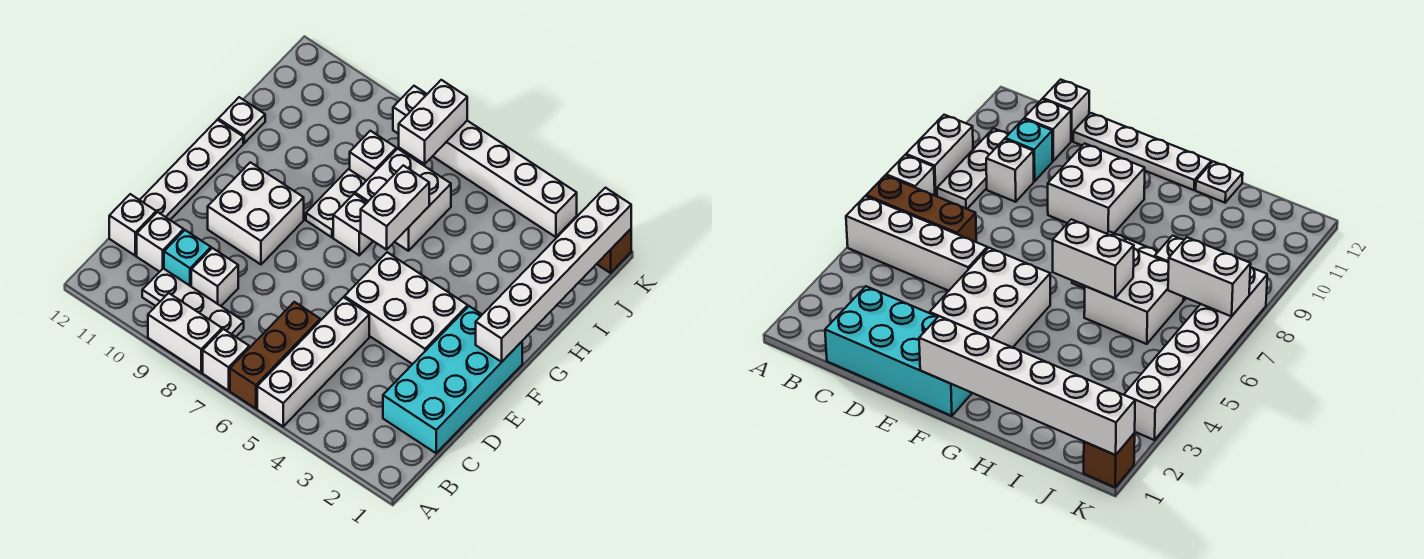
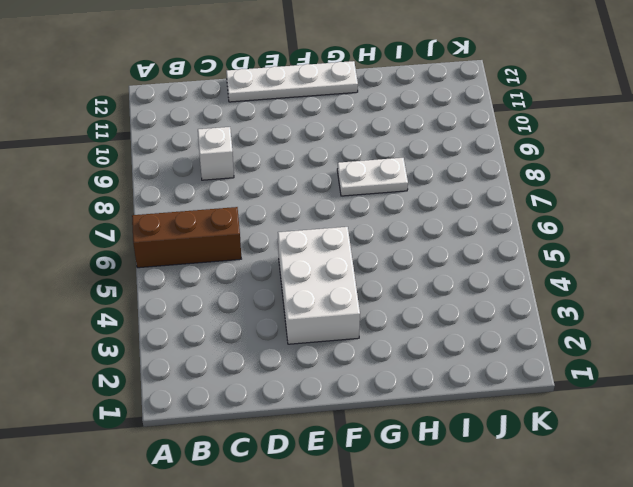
none -> white 1x4 brick [257,297,369,426]
none -> white 1x1 brick [203,329,249,391]
none -> white 1x2 brick [148,293,222,373]

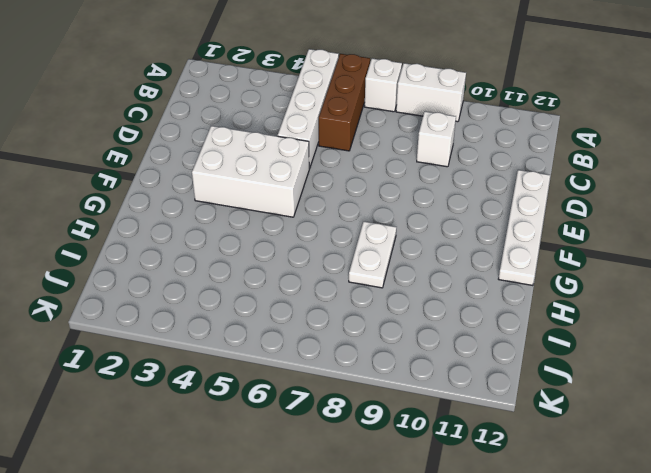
none -> white 1x3 plate [142,268,244,337]
none -> cyan 2x4 brick [383,306,522,453]
none -> cyan 1x1 brick [164,230,211,286]

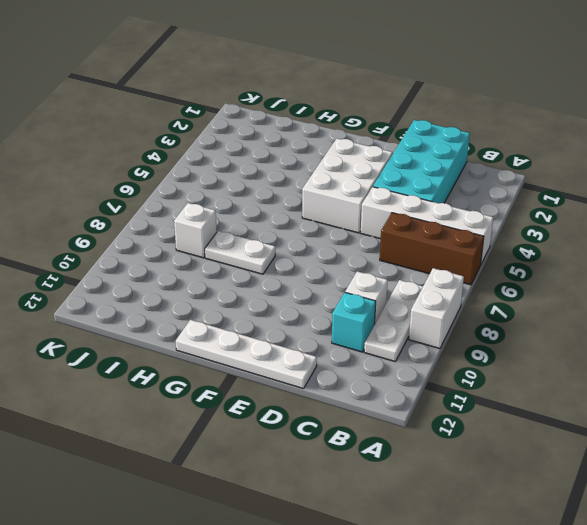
cyan 2x4 brick [373,120,470,203] -> cyan 2x4 brick turned to [383,306,522,453]
none -> white 1x1 brick [203,329,249,391]
none -> white 1x1 brick [137,212,184,272]
none -> white 1x1 brick [109,194,156,256]

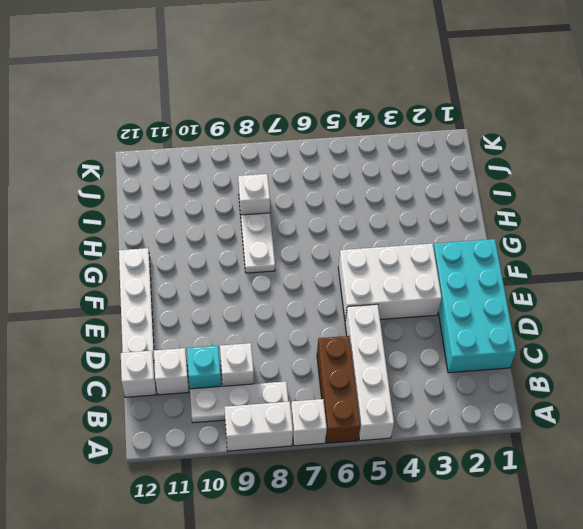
none -> white 2x2 brick [208,162,304,264]
none -> white 1x1 brick [333,194,373,255]
none -> white 2x2 brick [355,149,451,251]

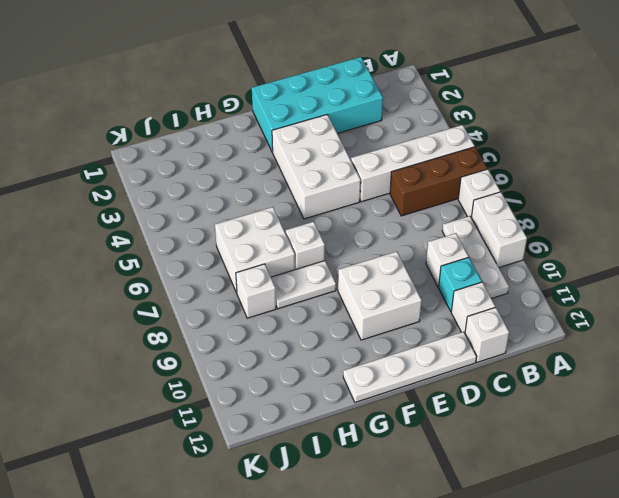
none -> white 1x1 plate [218,97,265,143]
none -> brown 1x1 brick [597,229,631,273]
none -> white 1x6 brick [393,86,577,237]

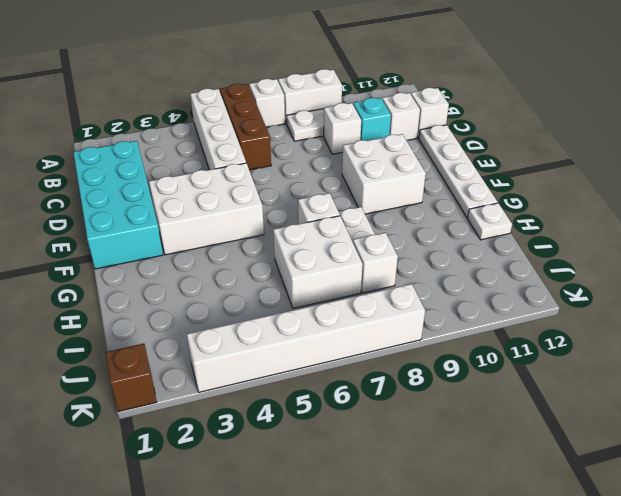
none -> white 1x6 brick [476,188,631,362]
none -> white 1x2 brick [361,165,429,250]
none -> white 1x2 brick [399,80,467,164]

